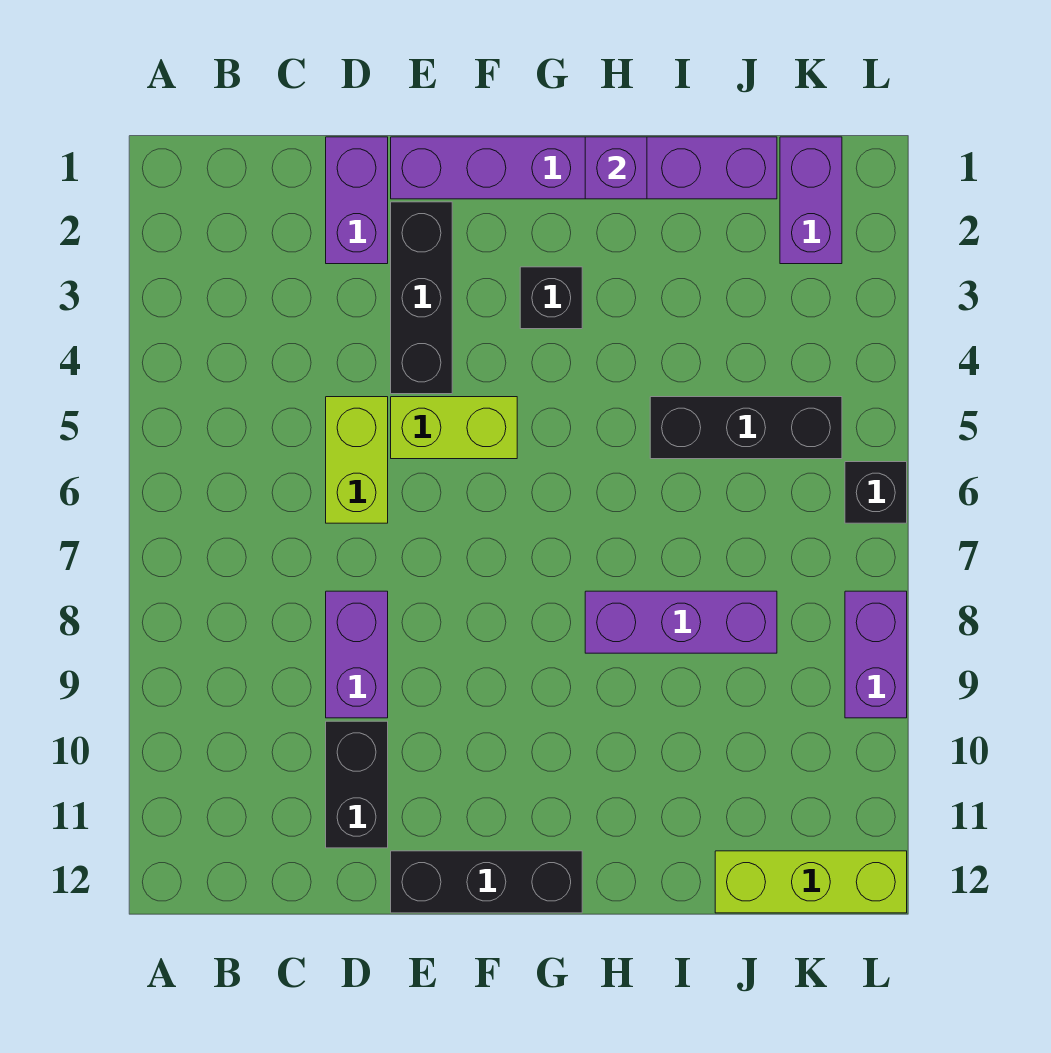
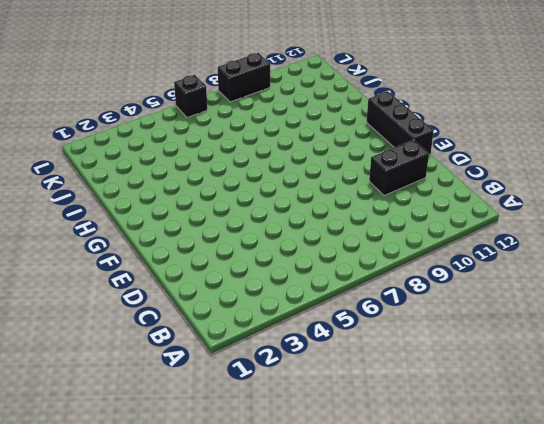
black 1x2 brick [217,53,270,102] -> purple 1x2 brick [845,591,907,718]
none -> purple 1x2 brick [326,137,388,264]
none -> lime 1x2 brick [326,397,388,523]
none -> purple 1x2 brick [326,591,388,718]

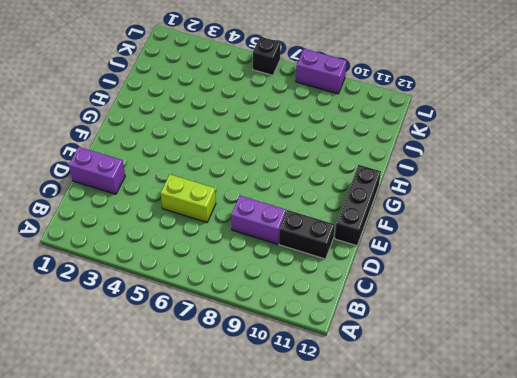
none -> purple 1x6 brick [391,137,777,199]
none -> black 1x3 brick [391,202,452,394]
none -> lime 1x2 brick [391,397,517,459]

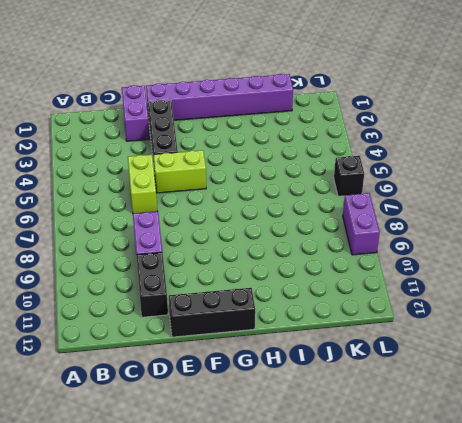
none -> black 1x1 brick [520,267,582,329]
none -> purple 1x3 brick [585,591,777,653]
none -> black 1x3 brick [650,397,842,459]

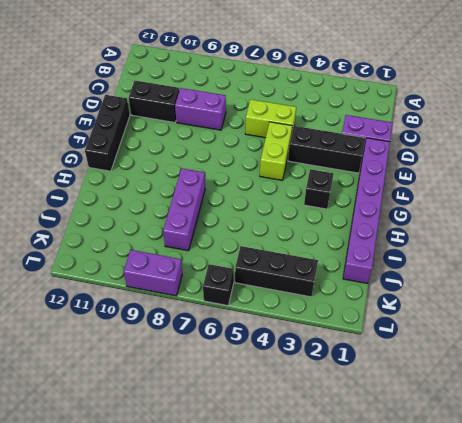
black 1x3 brick [235,246,318,297] -> black 1x3 brick turned to [650,397,842,459]
none -> lime 1x3 brick [715,851,907,913]
none -> purple 1x2 brick [780,137,842,264]
none -> purple 1x1 brick [585,137,647,199]

